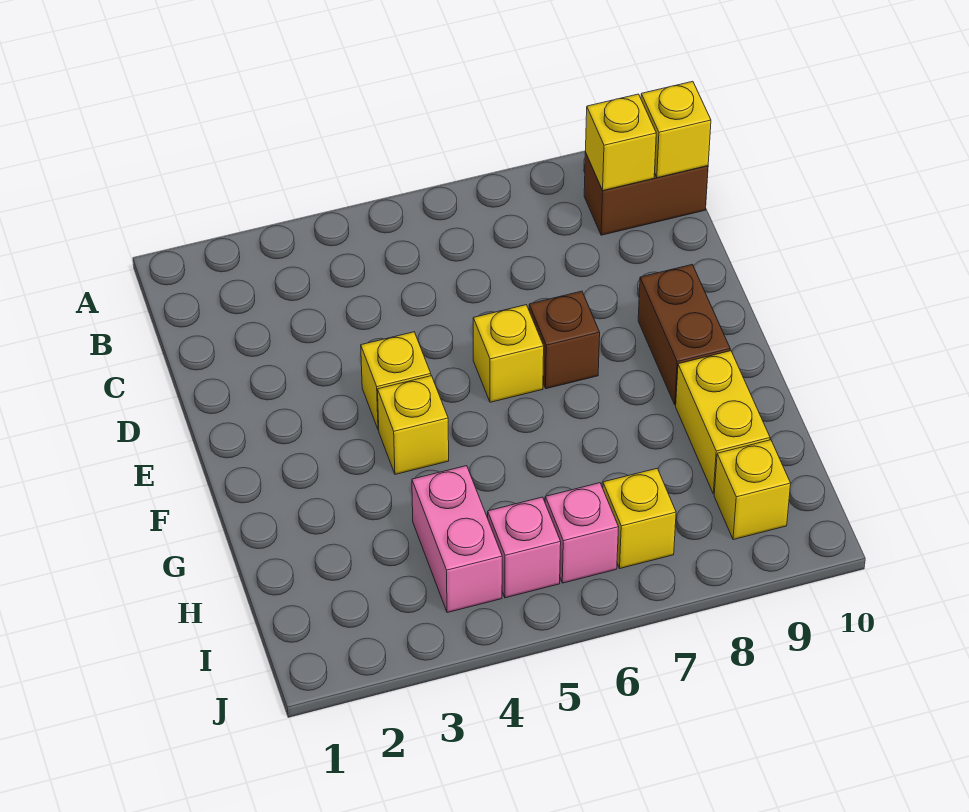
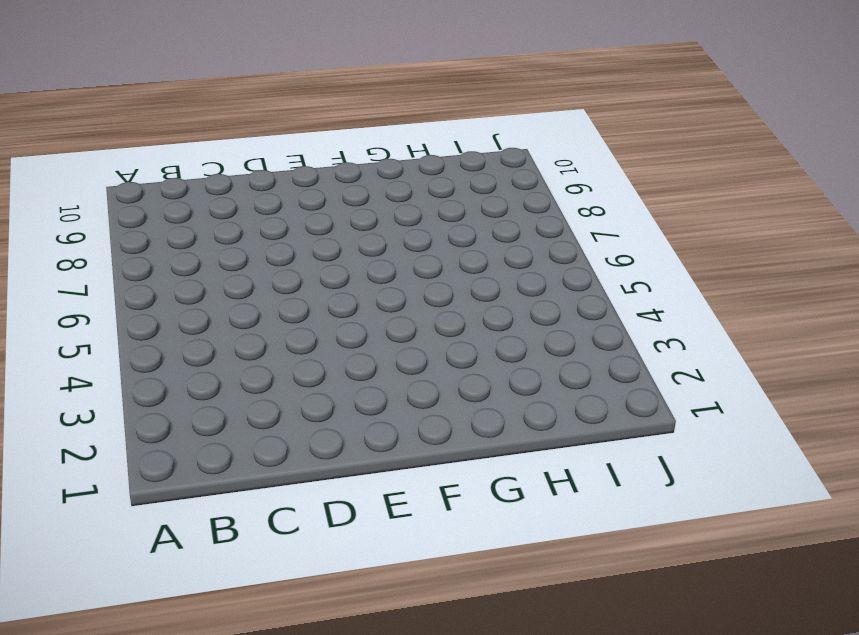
none -> brown 1x2 brick [584,152,708,235]
none -> yellow 1x1 brick [361,332,431,430]
none -> yellow 1x1 brick [473,305,544,402]

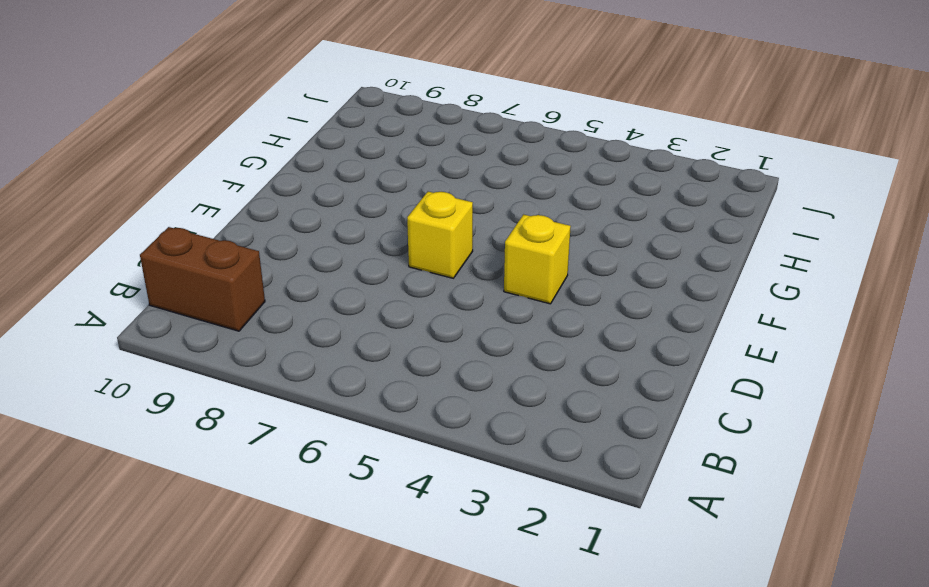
none -> brown 1x1 brick [529,291,600,389]
none -> brown 1x2 brick [638,265,730,405]
none -> yellow 1x1 brick [378,376,449,474]

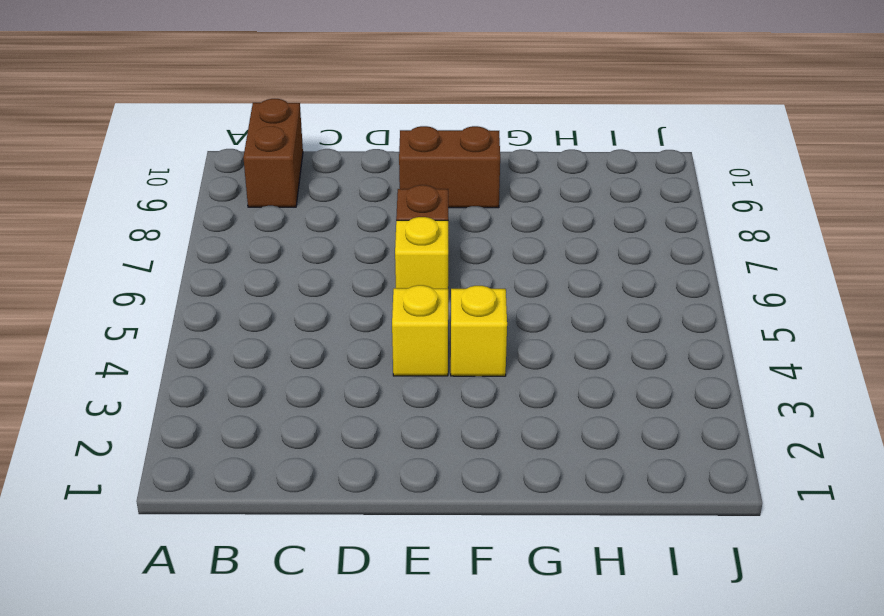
none -> yellow 1x2 brick [676,351,770,494]
none -> pink 1x2 brick [412,466,502,613]
none -> pink 1x1 brick [488,497,561,598]

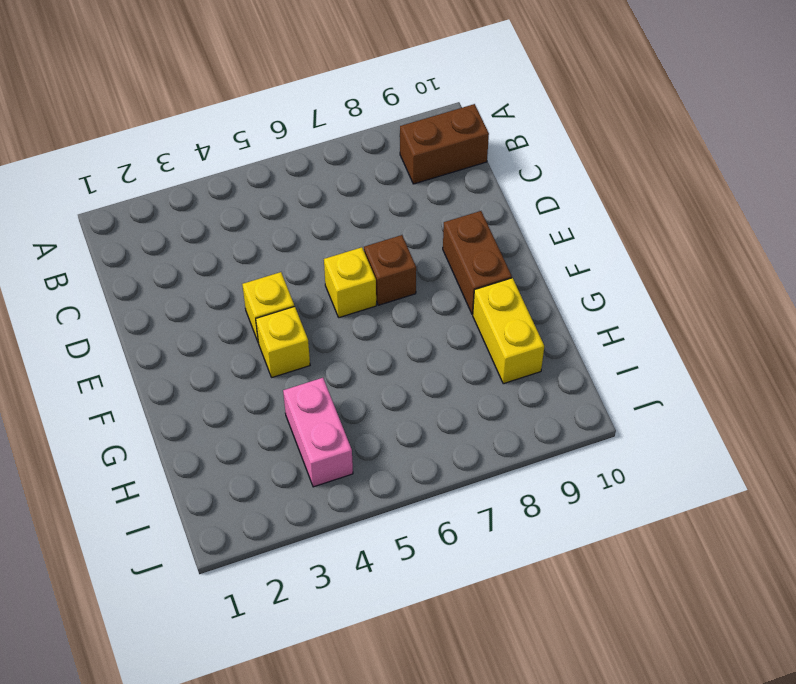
none -> pink 1x1 brick [488,497,561,598]
none -> pink 1x1 brick [545,483,619,583]
none -> yellow 1x1 brick [603,469,676,568]

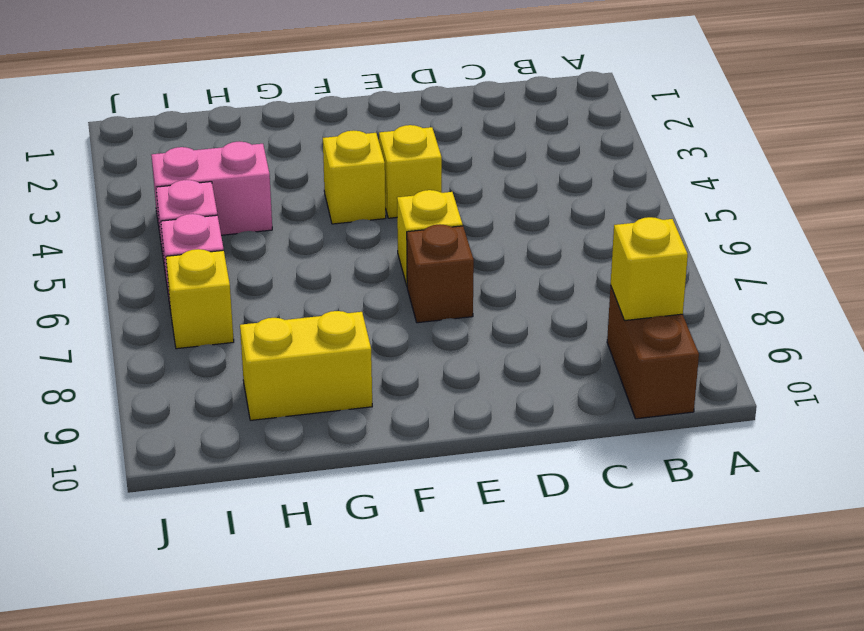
none -> brown 1x2 brick [638,265,730,405]
none -> yellow 1x1 brick [714,440,791,540]
none -> yellow 1x1 brick [641,81,711,178]

